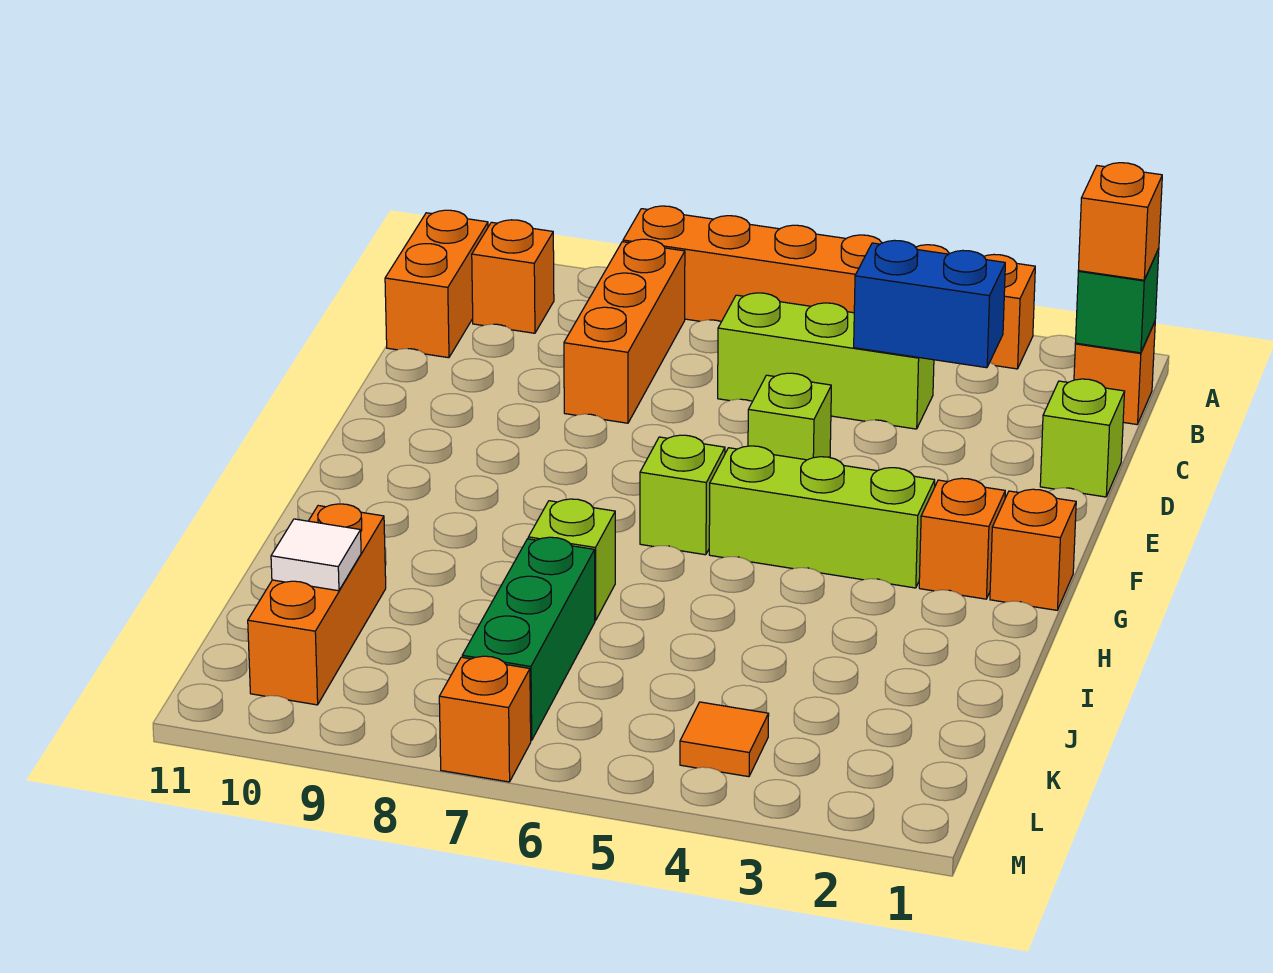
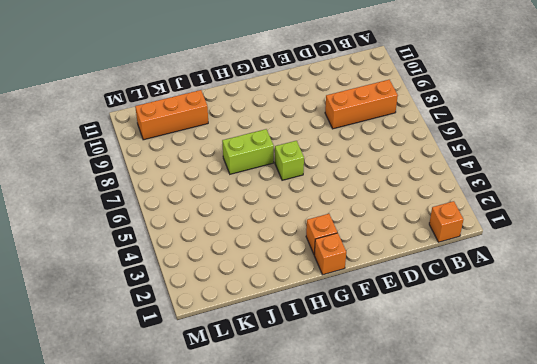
lime 1x2 brick [222,129,274,174] -> lime 1x1 brick [528,499,615,620]
none -> orange 1x6 brick [623,206,1035,369]
none -> orange 1x1 brick [472,220,554,333]
none -> orange 1x2 brick [385,210,488,358]

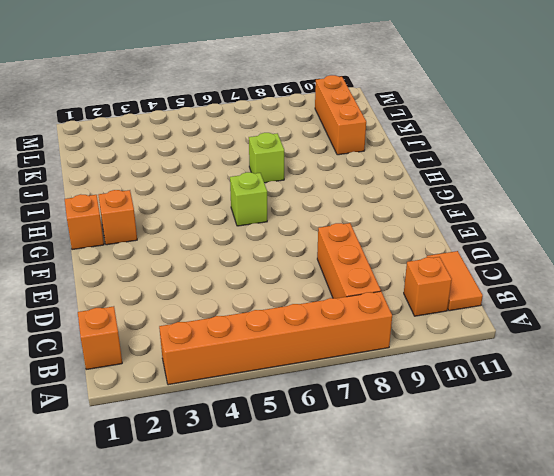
orange 1x2 tile [427,251,483,311] -> orange 1x2 brick [385,210,488,358]
none -> lime 1x3 brick [718,293,934,429]
none -> lime 1x1 brick [1040,379,1125,497]
none -> lime 1x1 brick [748,373,831,460]

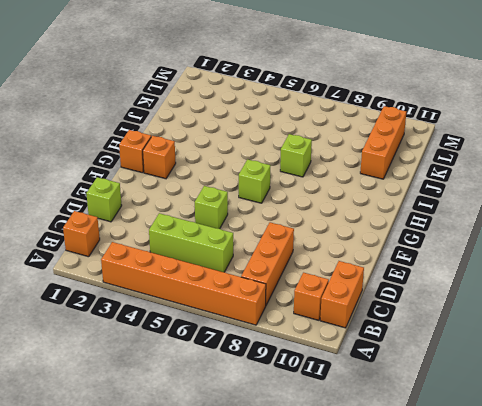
none -> lime 1x3 brick [709,446,935,588]
none -> green 1x3 brick [462,537,595,740]
none -> orange 1x1 tile [680,702,769,777]

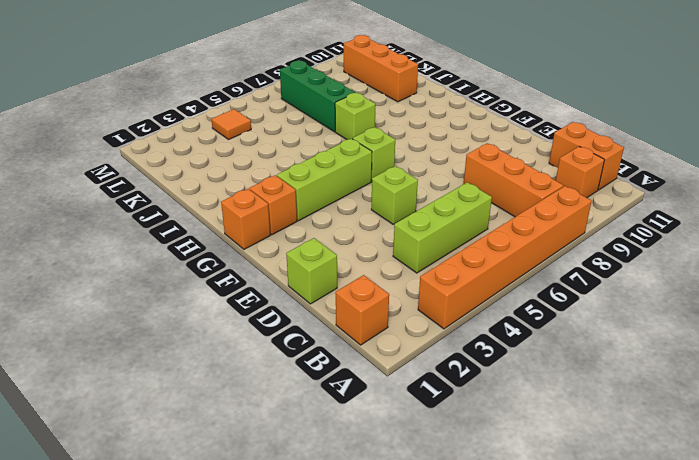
none -> orange 1x1 brick [439,656,531,782]
none -> green 1x1 brick [1076,249,1159,353]
none -> blue 1x2 brick [854,240,1005,368]

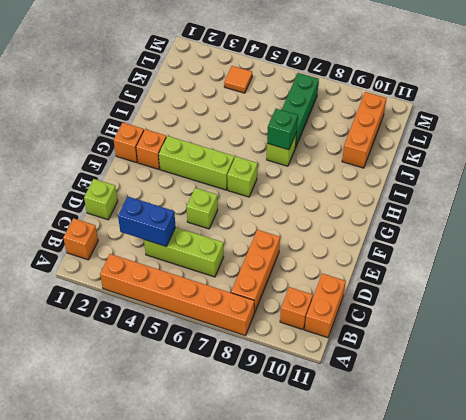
green 1x1 brick [267,109,298,150] -> green 1x1 brick moved to [1076,249,1159,353]
none -> orange 1x1 brick [439,656,531,782]
none -> white 1x1 tile [271,519,361,591]
none -> orange 1x1 brick [1078,163,1162,280]

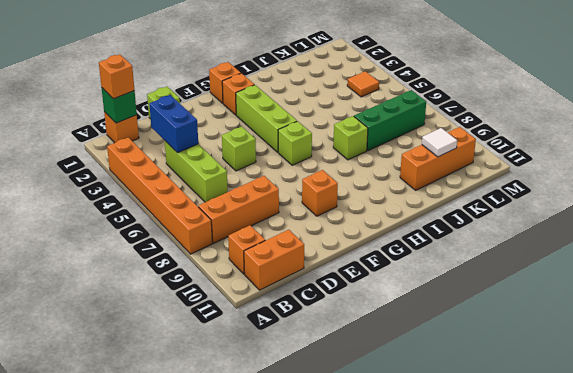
orange 1x1 brick [302,170,338,216] -> orange 1x1 brick moved to [439,656,531,782]

